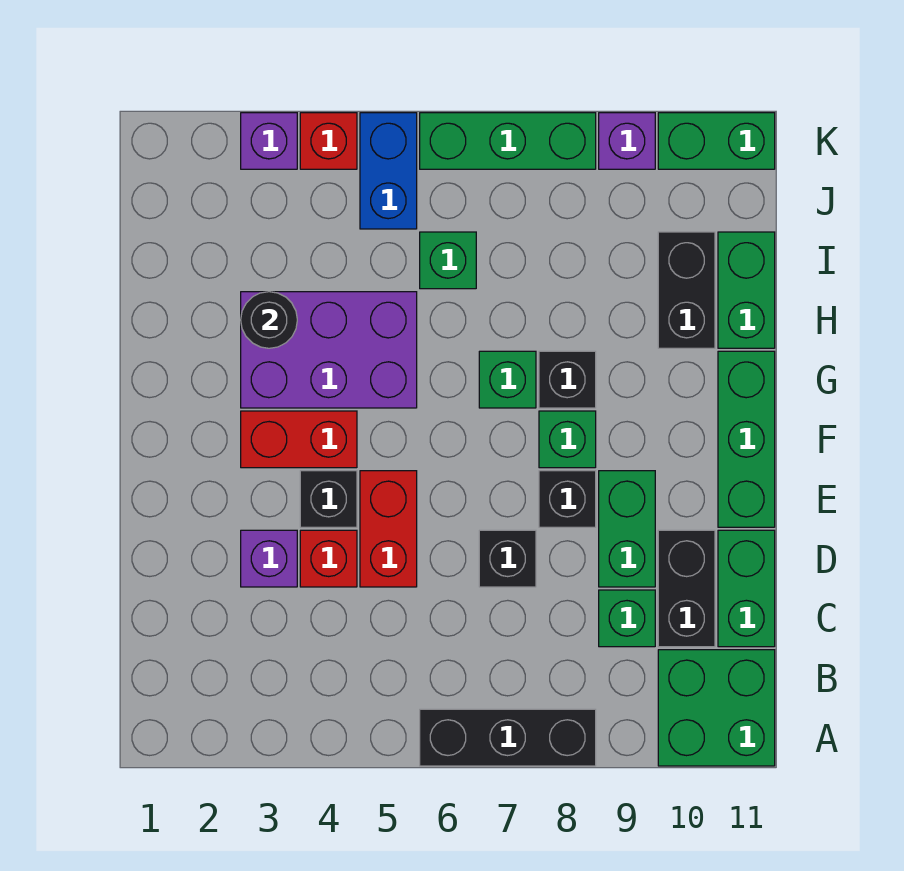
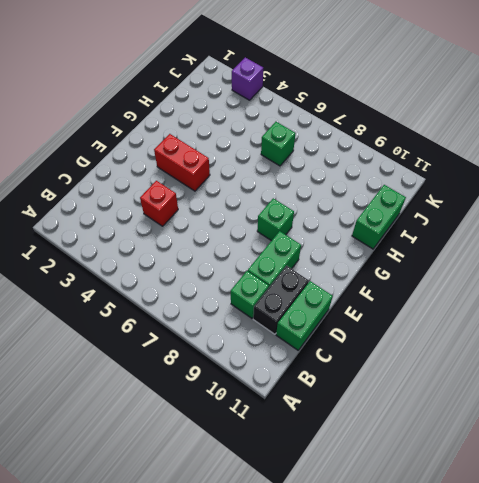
none -> black 1x3 brick [420,709,596,766]
none -> green 2x2 brick [658,650,775,766]
none -> purple 1x1 brick [241,530,297,587]

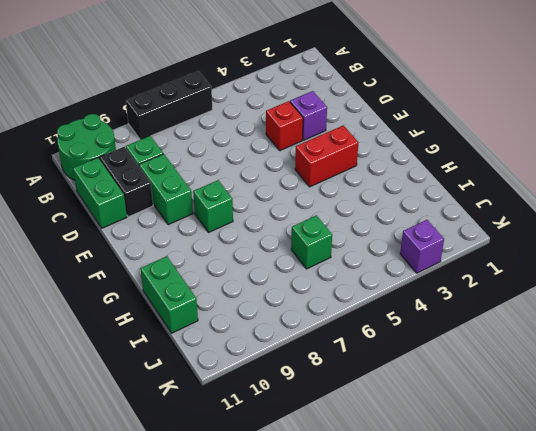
green 2x2 round brick [57,114,116,180] -> green 2x2 brick [658,650,775,766]
none -> red 1x2 brick [360,471,417,587]
none -> black 1x1 brick [479,530,536,587]
none -> black 1x1 brick [300,471,357,527]

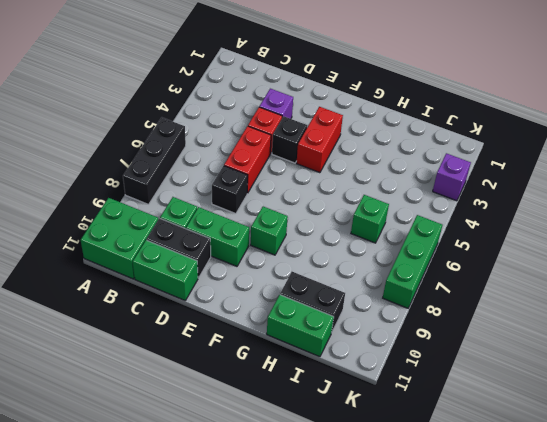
red 1x2 brick [224,126,271,193] -> red 1x2 brick turned to [360,471,417,587]
none -> black 1x1 brick [539,471,596,527]
none -> green 1x3 brick [718,351,775,527]
none -> purple 2x3 brick [241,292,417,408]

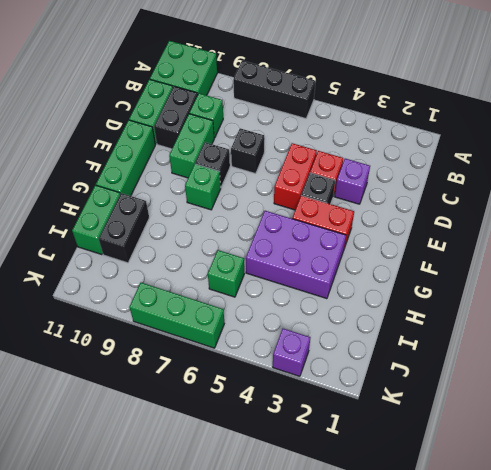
none -> green 1x1 brick [479,351,536,408]
none -> black 1x1 brick [539,351,596,408]
none -> blue 1x2 brick [360,113,417,229]

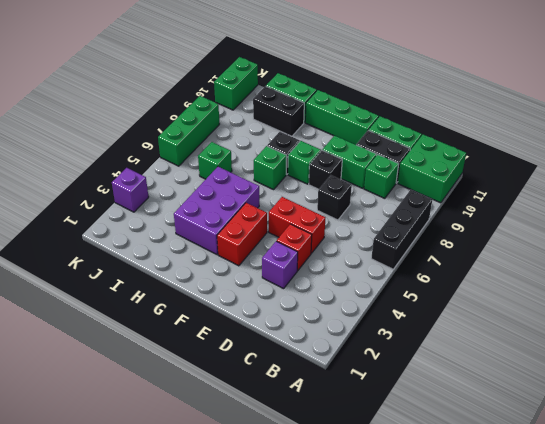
none -> black 1x1 brick [300,471,357,527]
none -> blue 1x2 brick [360,113,417,229]
none -> red 1x1 brick [300,113,357,169]

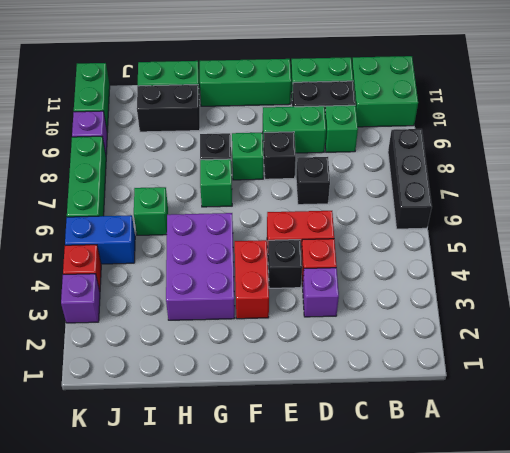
none -> black 1x1 round brick [241,292,297,348]

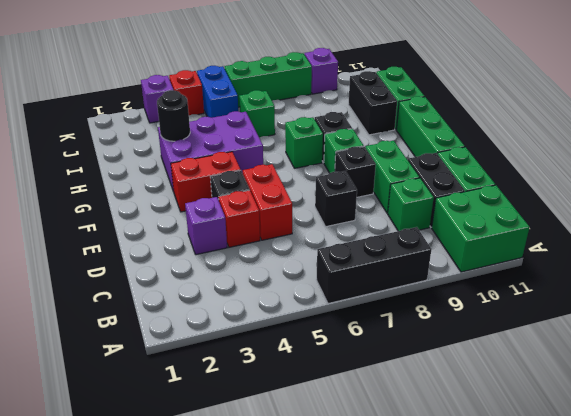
none -> green 1x2 brick [658,113,775,169]

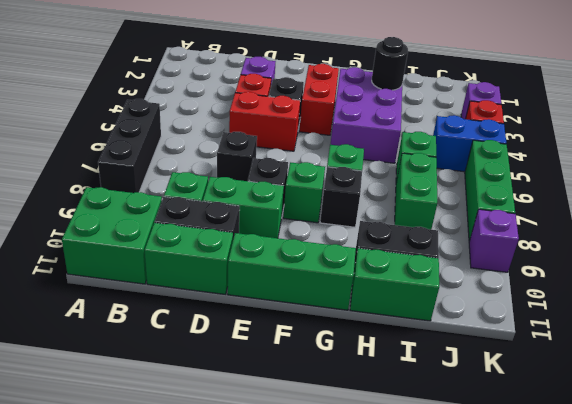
green 1x2 brick [395,153,437,229] -> green 1x2 brick moved to [658,113,775,169]

